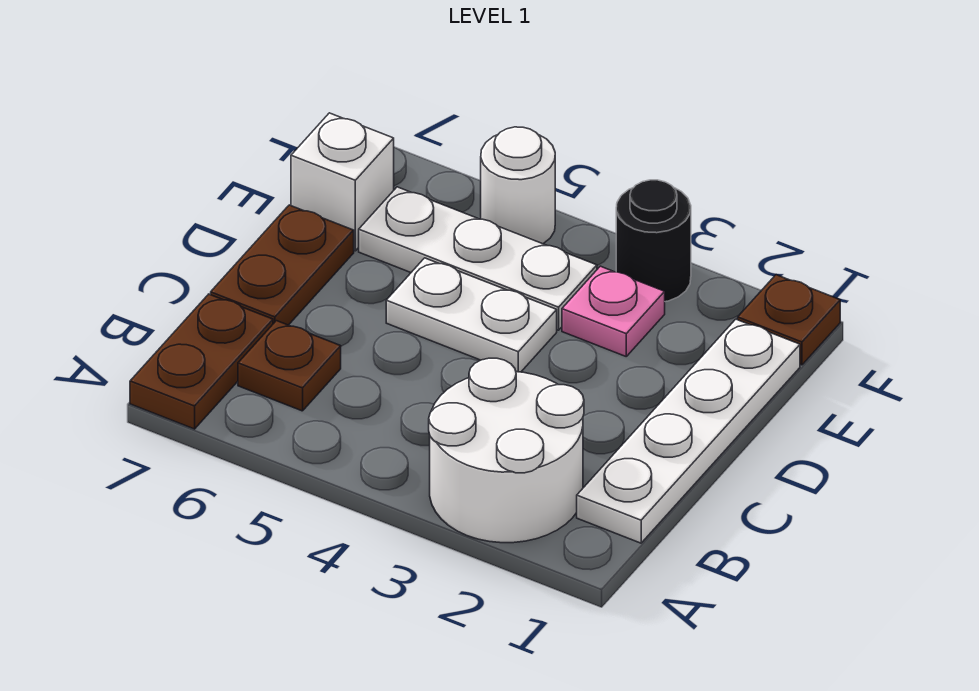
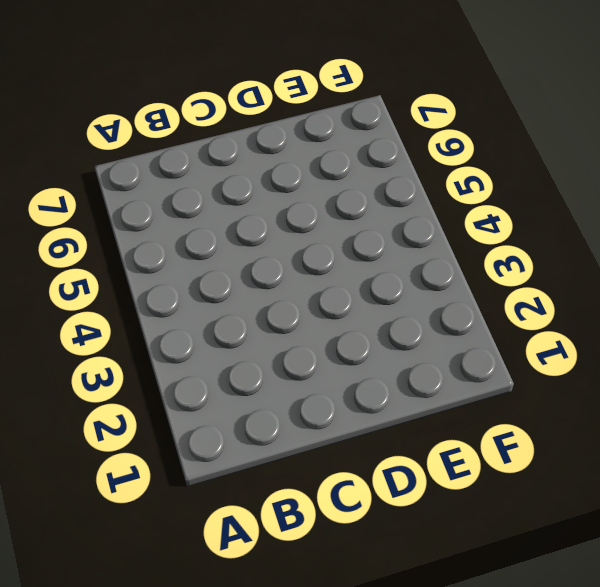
none -> white 2x2 round brick [429,358,584,543]
none -> brown 1x2 plate [130,294,273,429]
none -> white 1x4 plate [577,319,800,543]

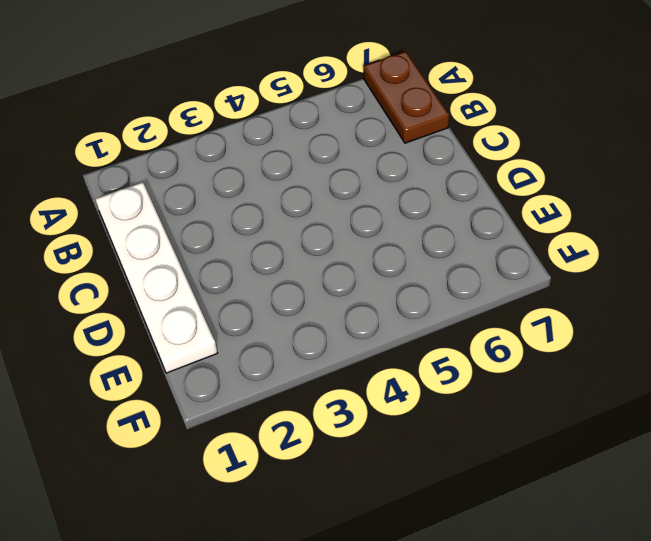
none -> white 2x2 round brick [429,358,584,543]
none -> brown 1x1 plate [238,321,341,411]
none -> brown 1x2 plate [211,205,354,325]

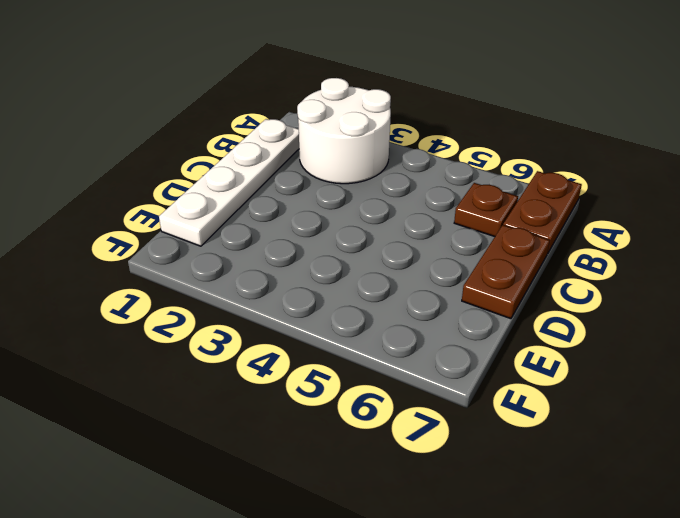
none -> white 1x2 plate [386,258,557,372]
none -> pink 1x1 plate [562,266,665,356]
none -> white 1x3 plate [359,187,597,330]

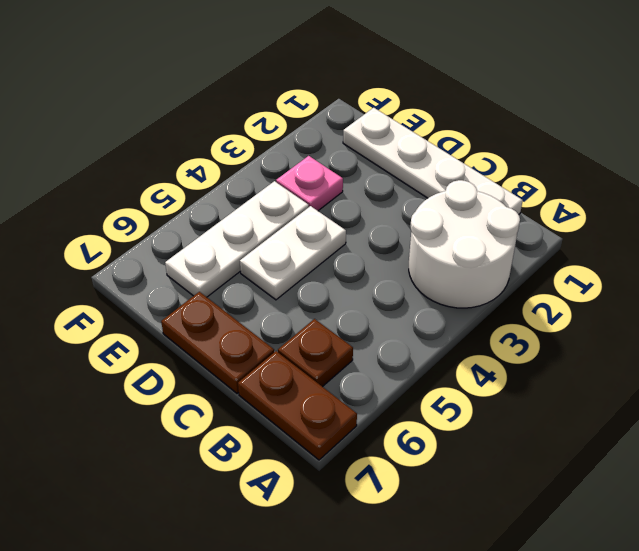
none -> white 1x1 brick [291,113,394,251]
none -> brown 1x1 plate [738,275,840,365]
none -> black 1x1 round brick [616,180,691,302]

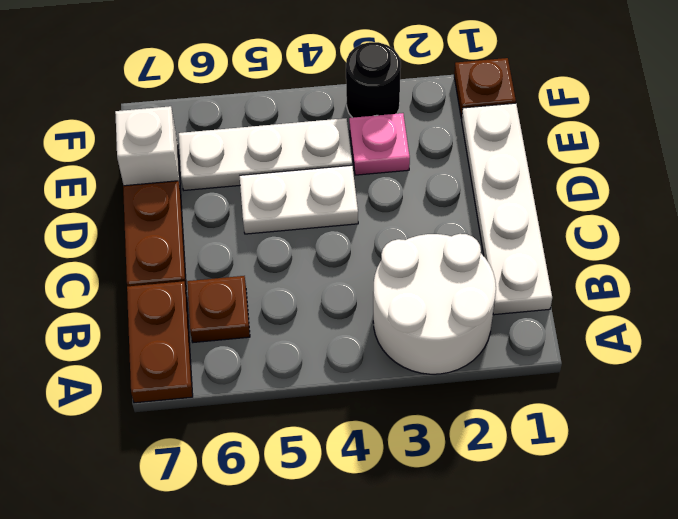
none -> white 1x1 round brick [481,127,555,244]

